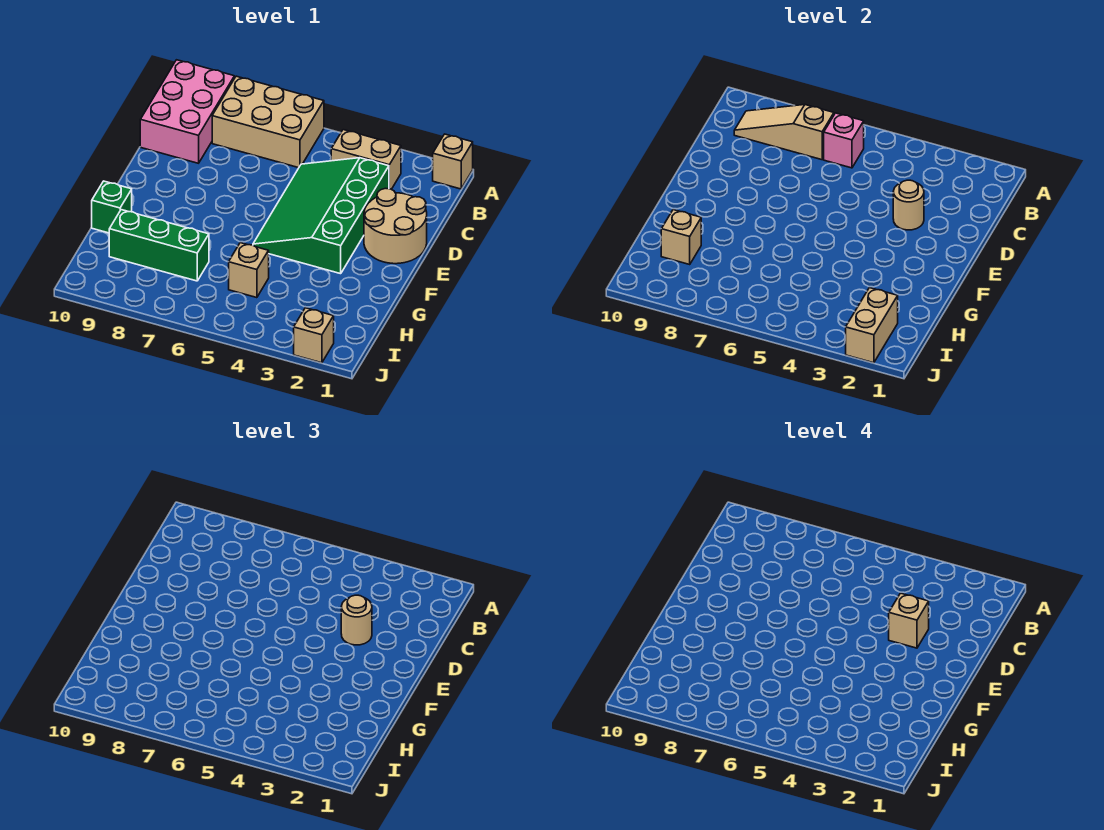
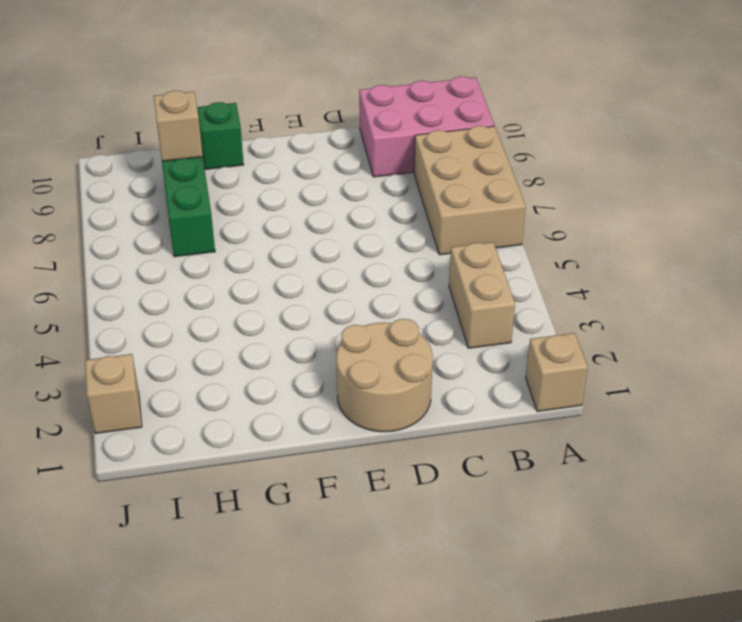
none -> green 3x4 slope [253,158,389,274]
none -> tan 1x1 brick [229,243,269,298]
none -> pink 1x1 brick [824,113,864,168]

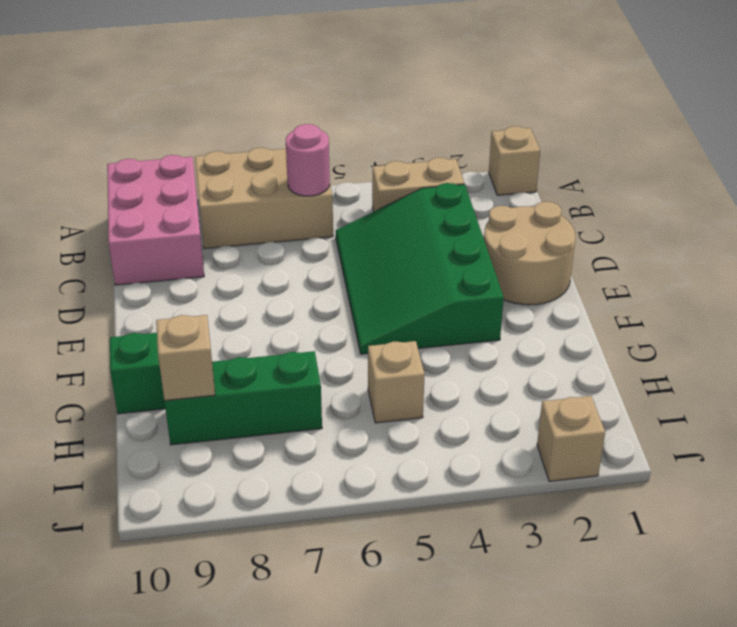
pink 1x1 round brick [286,124,330,196] -> pink 1x1 brick [824,113,864,168]
none -> tan 1x3 slope [734,105,834,160]
none -> tan 1x1 round brick [893,180,924,230]
none -> tan 1x2 brick [846,288,898,363]

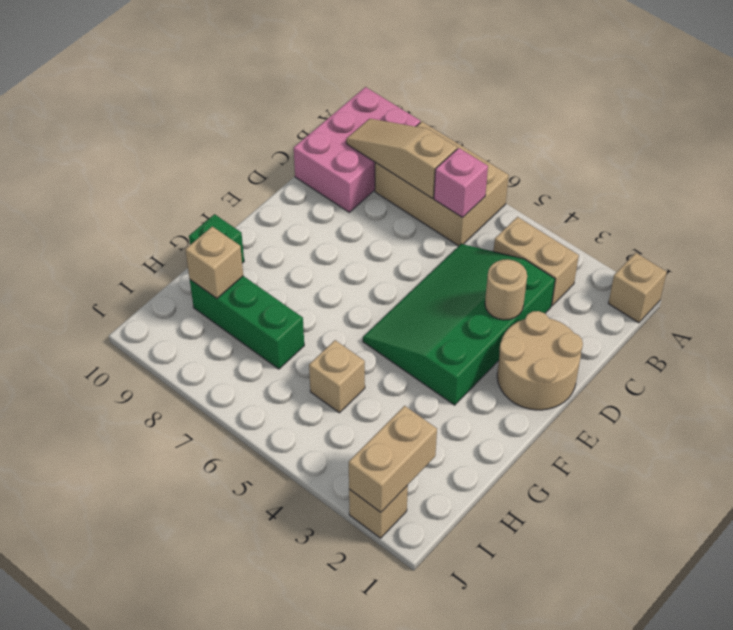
none -> tan 1x1 round brick [341,595,372,645]
none -> tan 1x1 brick [889,593,929,648]

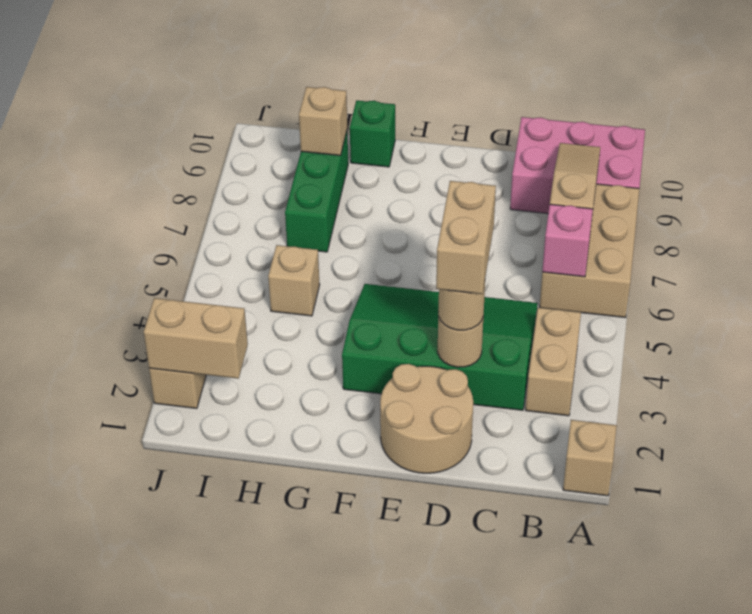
tan 1x2 brick [436,181,496,294] -> tan 1x1 brick [889,593,929,648]

